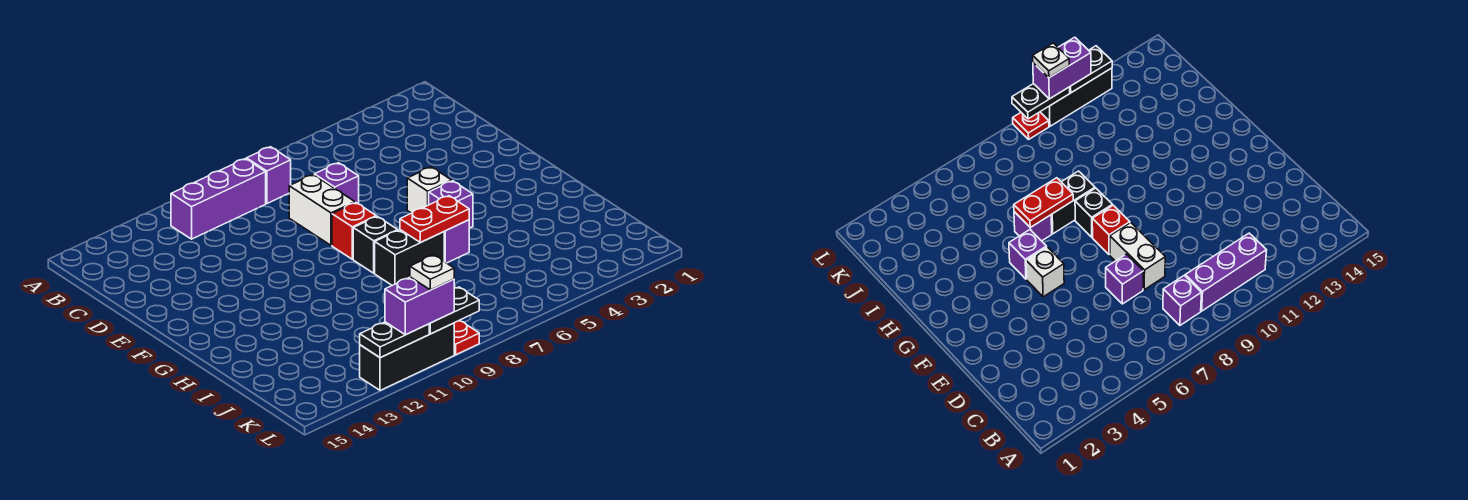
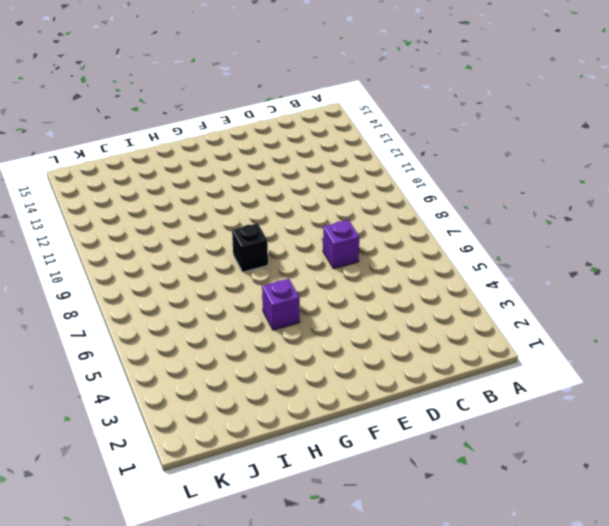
none -> purple 1x1 brick [247,147,291,204]
none -> purple 1x3 brick [171,159,266,239]
none -> white 1x2 brick [289,175,355,245]

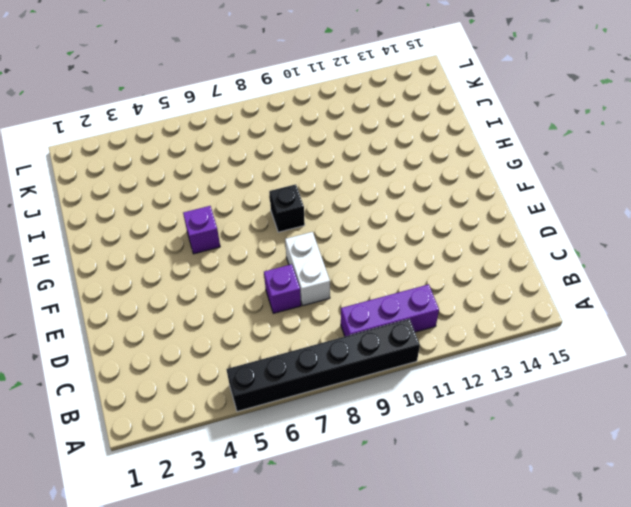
black 1x6 brick [226,319,420,411] -> none
none -> purple 1x1 brick [247,147,291,204]
none -> white 1x1 brick [407,167,452,213]
none -> red 1x1 brick [332,203,376,259]

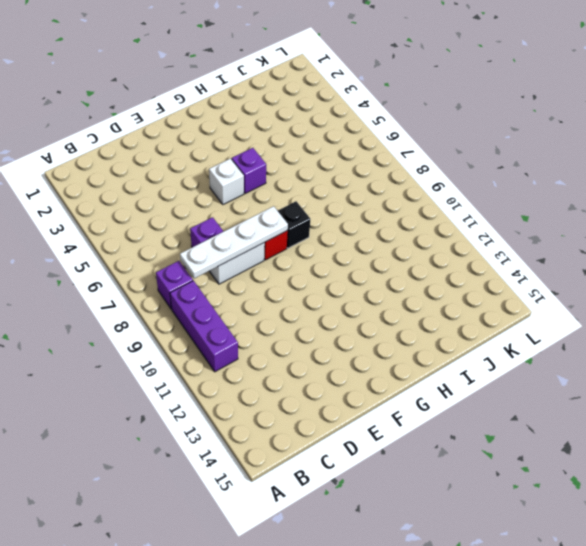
white 1x4 plate [180,206,288,279] -> none
none -> purple 1x1 brick [444,220,469,263]
none -> black 1x2 brick [375,230,444,285]
none -> red 1x1 plate [454,320,479,355]

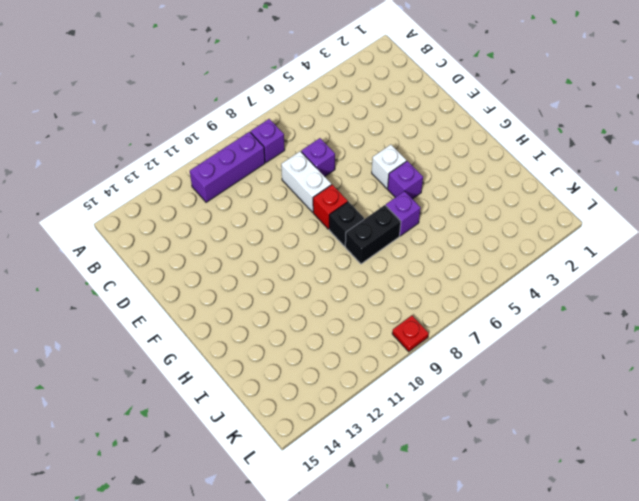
none -> black 1x3 brick [360,323,454,390]
none -> red 1x2 plate [400,196,469,243]
none -> black 1x2 plate [429,287,479,334]

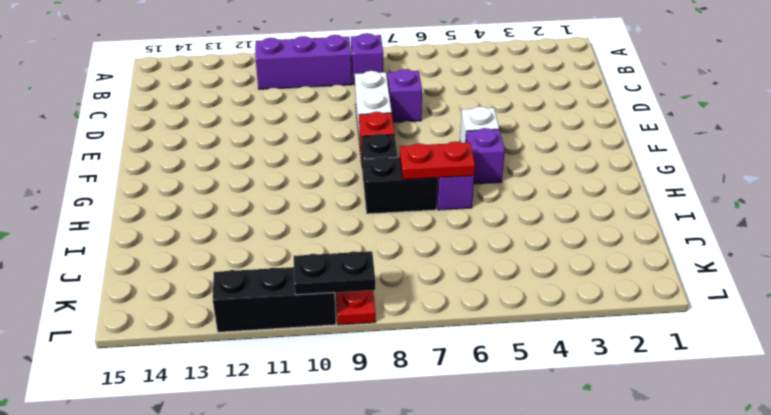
none -> black 1x2 plate [360,322,429,358]
none -> purple 1x2 brick [385,277,454,335]
none -> white 1x1 plate [410,255,454,290]

